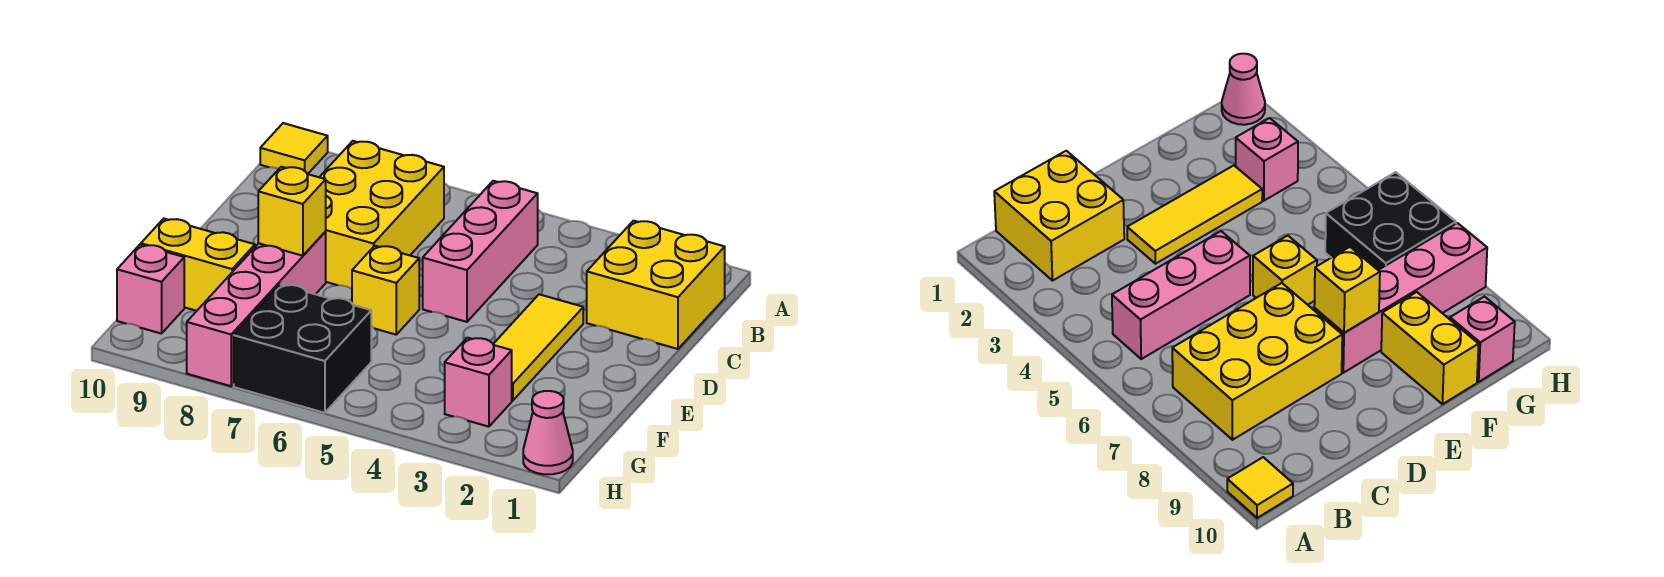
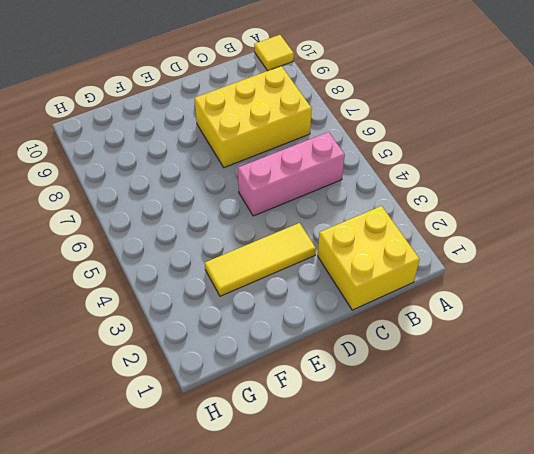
none -> yellow 1x1 brick [352,246,419,335]
none -> pink 1x4 brick [187,232,326,386]
none -> yellow 1x2 brick [141,219,255,311]

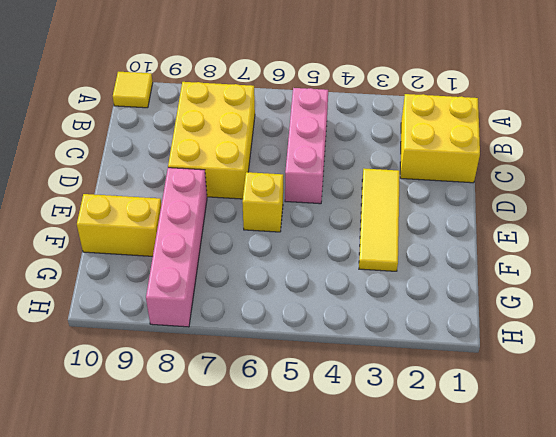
none -> pink 1x1 brick [445,338,512,427]
none -> black 2x2 brick [234,284,371,413]
none -> pink 1x1 brick [117,245,184,334]

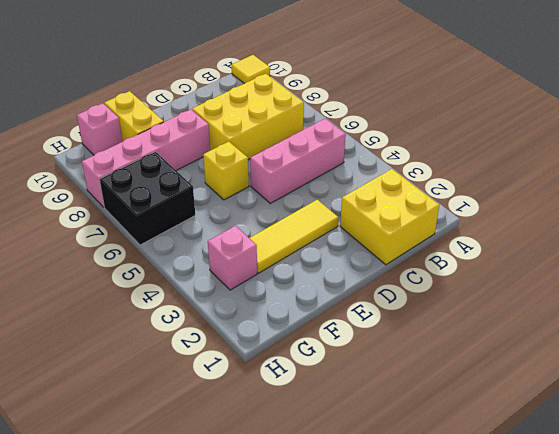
none -> pink 1x1 cone [523,391,573,474]
none -> yellow 1x1 brick [258,167,326,256]

